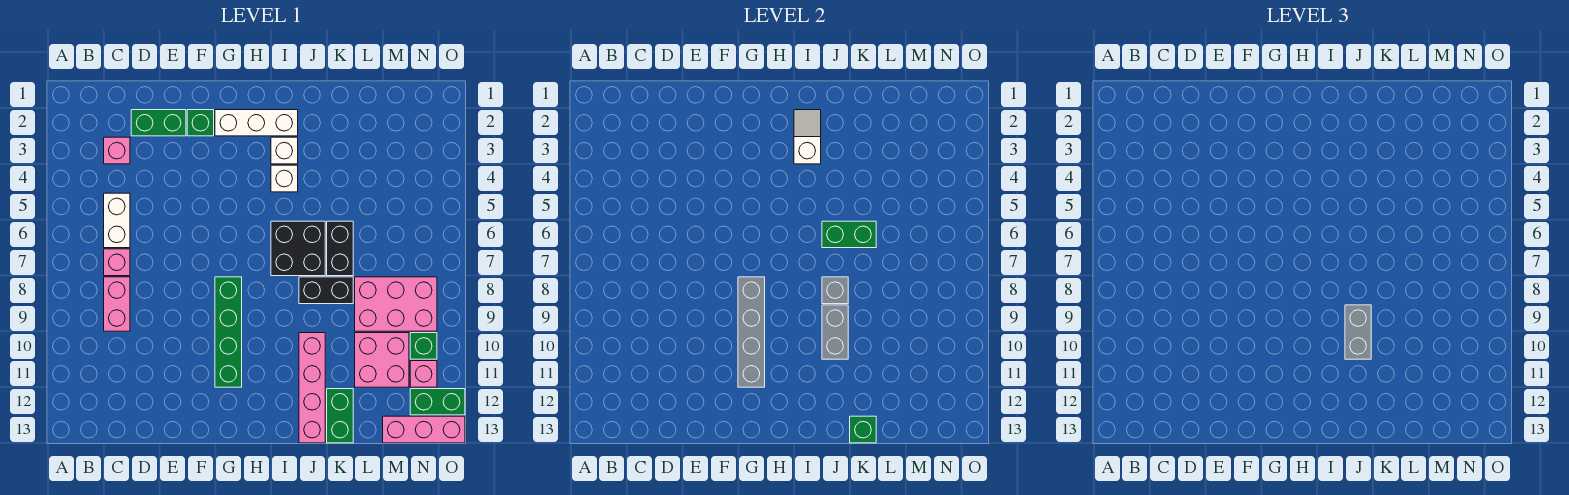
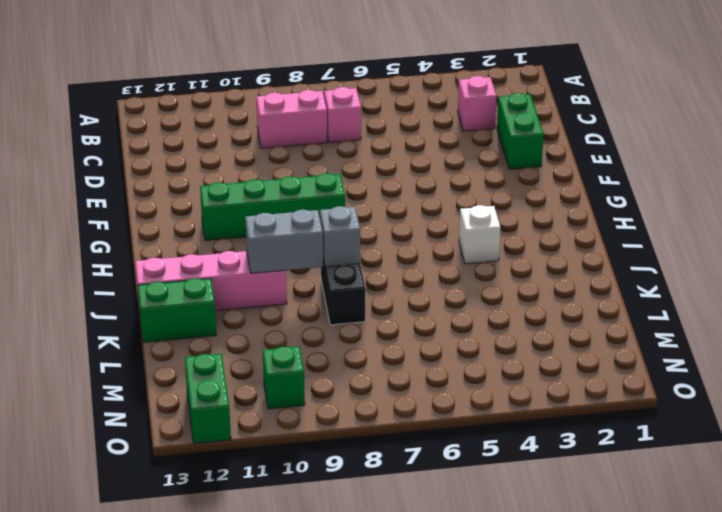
none -> white 1x2 brick [104,193,130,248]
none -> green 1x1 brick [187,110,214,136]
none -> white 1x3 brick [215,110,298,136]

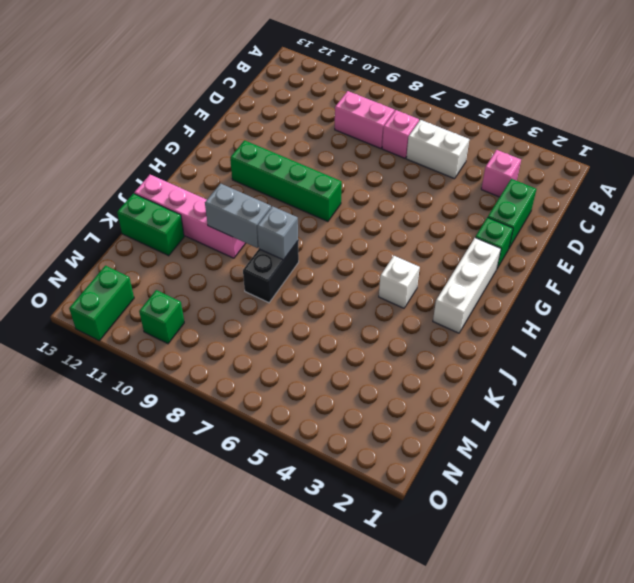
none -> white 1x1 brick [271,137,298,164]
none -> black 2x2 brick [271,221,325,276]
none -> black 1x2 brick [327,221,353,276]

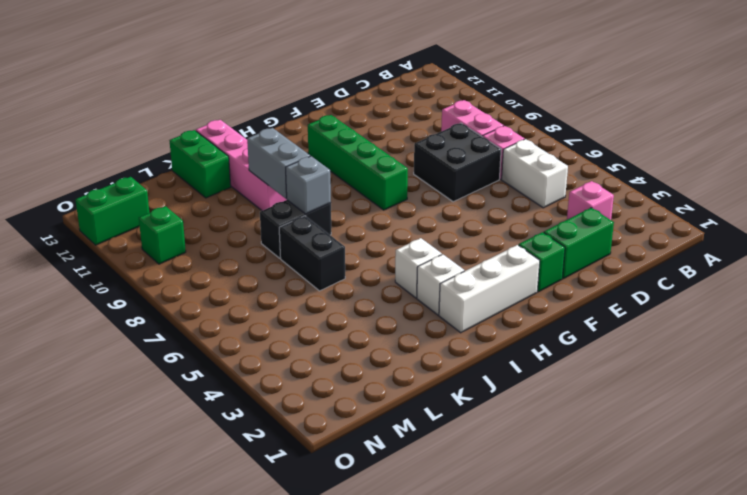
black 2x2 brick [414,123,501,202] -> black 2x2 brick moved to [271,221,325,276]
none -> pink 2x3 brick [355,277,437,331]
none -> pink 2x2 brick [355,333,409,387]
none -> pink 1x3 brick [383,416,465,443]

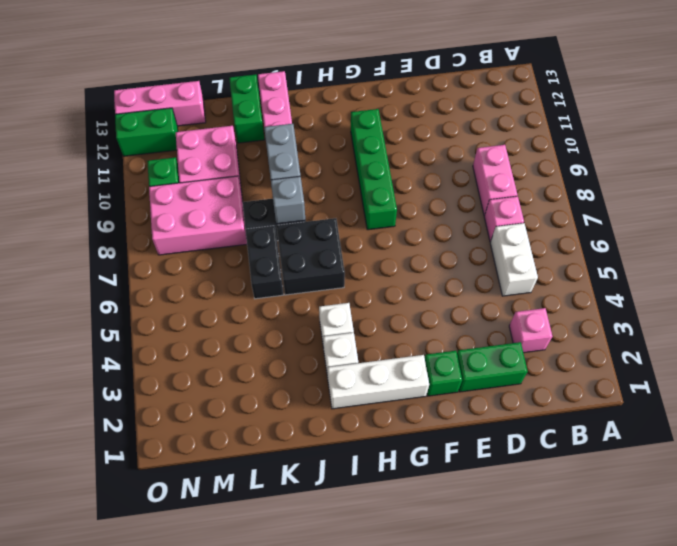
none -> pink 1x1 brick [410,361,437,387]
none -> grey 1x4 brick [738,277,765,387]
none -> white 1x2 slope [794,110,821,164]

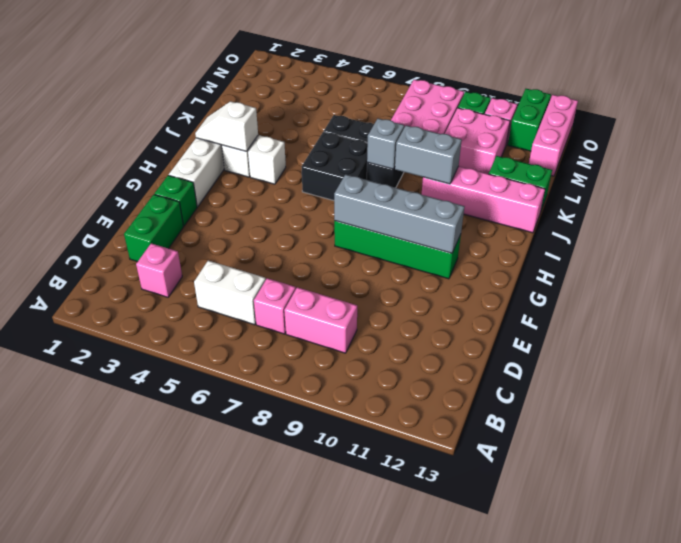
none -> green 1x2 brick [822,221,876,248]
none -> green 1x1 brick [850,416,876,443]
none -> grey 1x2 brick [1345,305,1371,359]

